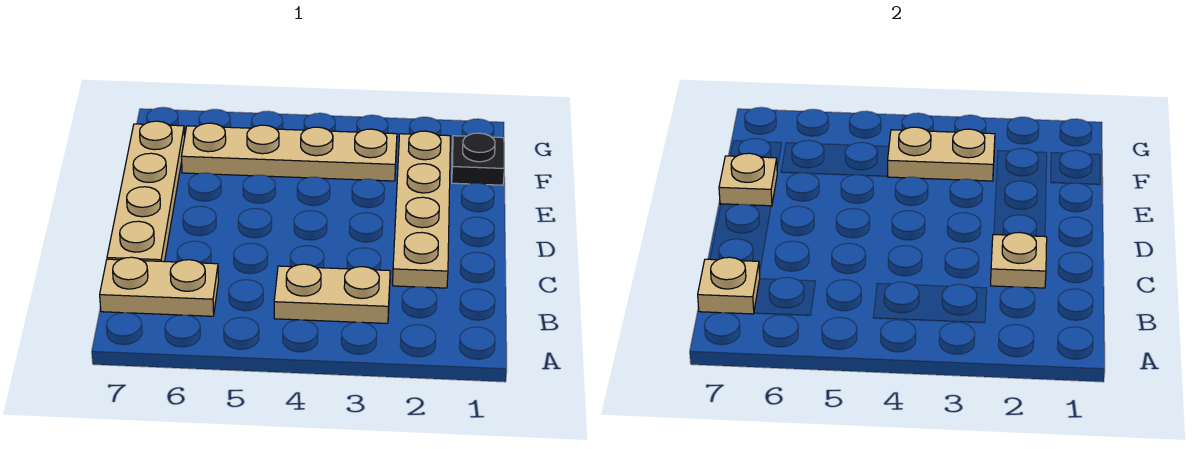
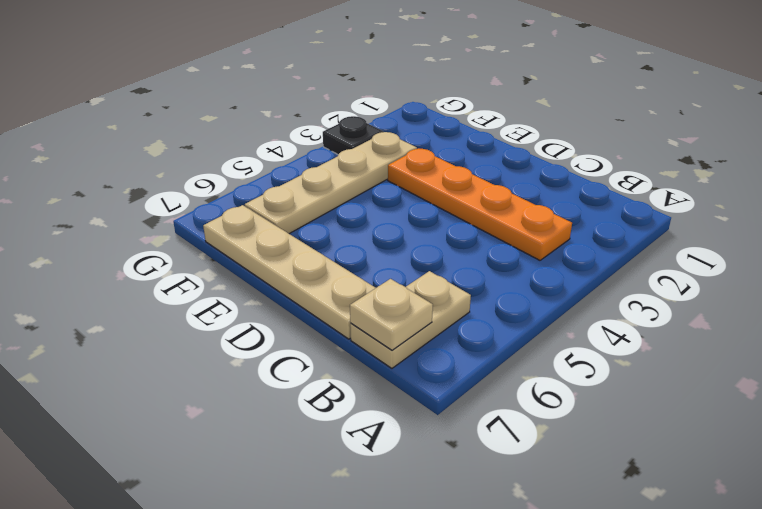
orange 1x4 plate [388,149,572,260] -> tan 1x2 plate [274,264,390,323]
black 1x1 plate [323,116,383,154] -> black 1x1 plate moved to [452,133,504,185]
none -> tan 1x4 plate [393,131,450,288]
none -> tan 1x1 plate [991,232,1047,288]

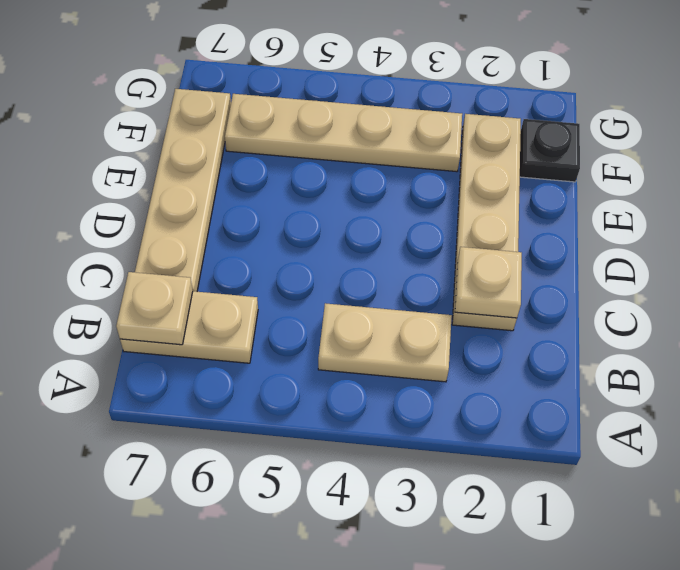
none -> tan 1x1 plate [719,153,777,206]
none -> tan 1x2 plate [888,127,995,181]

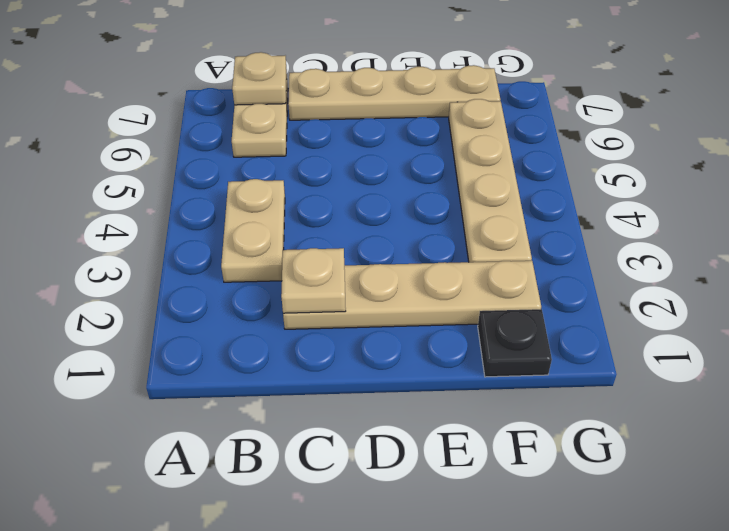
none -> tan 1x1 plate [719,153,777,206]
none -> tan 1x2 plate [888,127,995,181]

